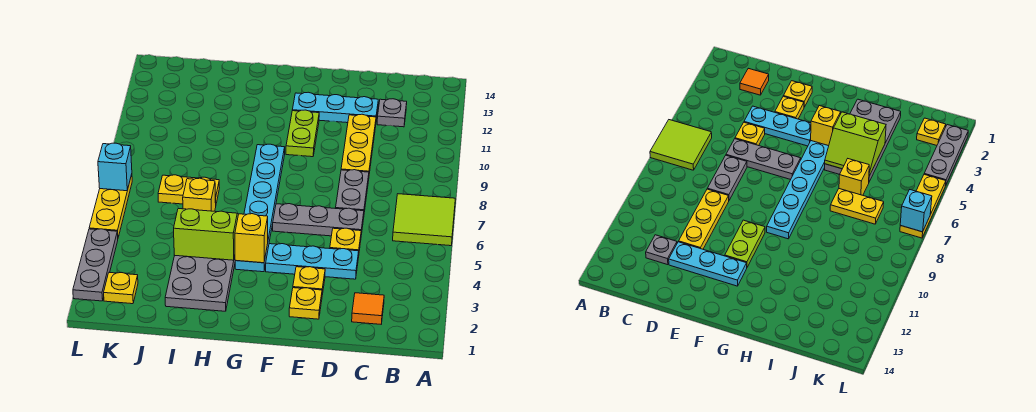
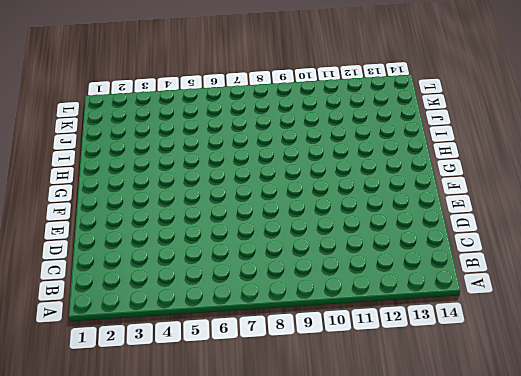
none -> lime 2x2 tile [393,194,455,246]
none -> orange 1x1 tile [352,293,384,324]
none -> grey 1x1 plate [377,99,407,127]

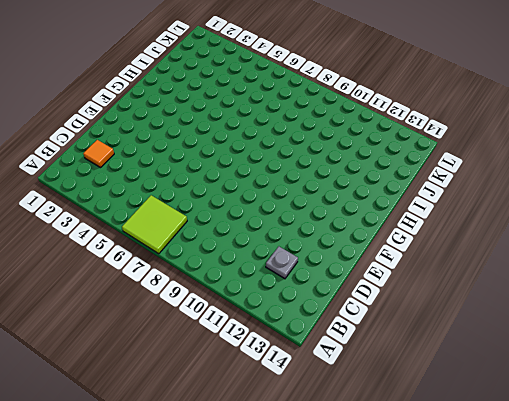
none -> cyan 1x3 plate [266,244,359,279]
none -> yellow 1x1 plate [330,228,361,258]
none -> grey 1x3 plate [273,204,364,236]

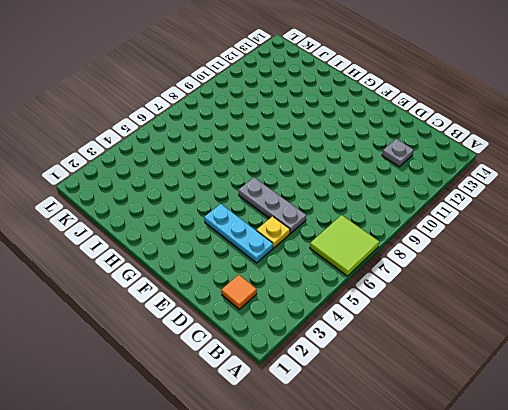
none -> grey 1x2 plate [336,170,369,212]
none -> yellow 1x3 plate [341,114,376,174]
none -> cyan 1x3 plate [292,92,378,123]

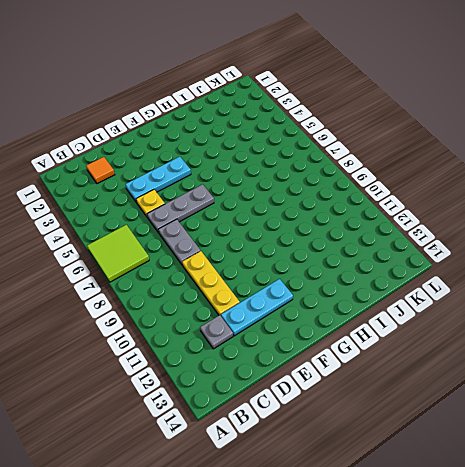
none -> yellow 1x1 plate [289,288,322,319]
none -> yellow 1x1 plate [293,267,325,295]
none -> lime 1x2 plate [286,110,319,157]

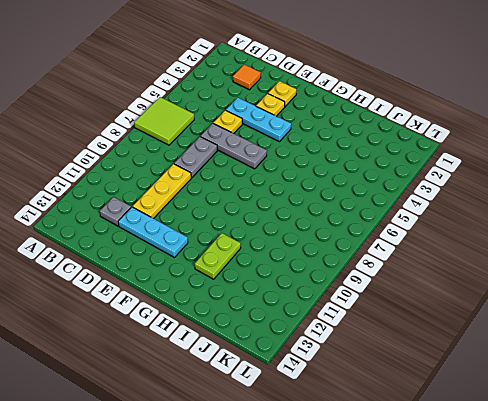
lime 1x2 plate [195,233,241,279] -> lime 1x2 plate moved to [286,110,319,157]
none -> cyan 1x6 plate [235,144,285,272]
none -> grey 2x4 plate [165,255,236,311]
none -> yellow 1x1 brick [183,178,216,211]

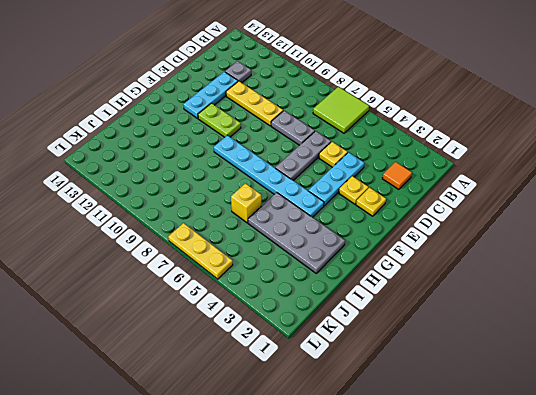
none -> yellow 1x2 plate [158,175,219,204]
none -> yellow 1x1 plate [104,272,138,304]
none -> grey 1x3 plate [73,229,118,301]

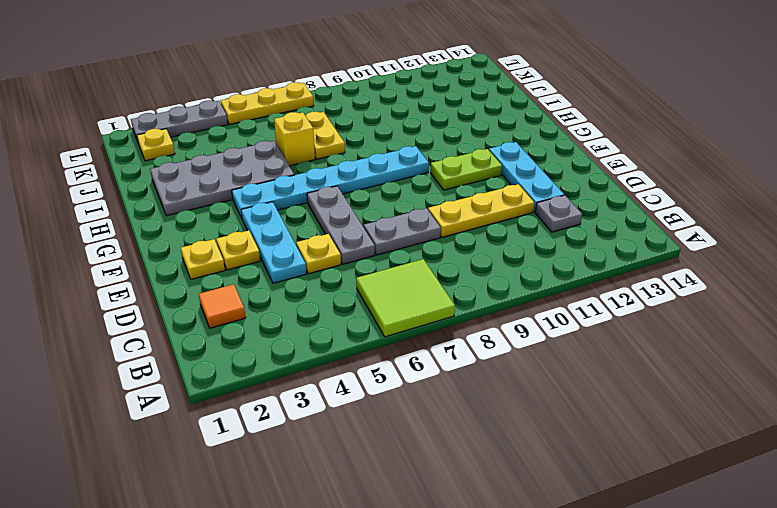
none -> yellow 1x1 brick [235,214,268,263]
none -> lime 2x2 slope [174,209,239,260]
none -> cyan 1x1 brick [98,143,132,191]

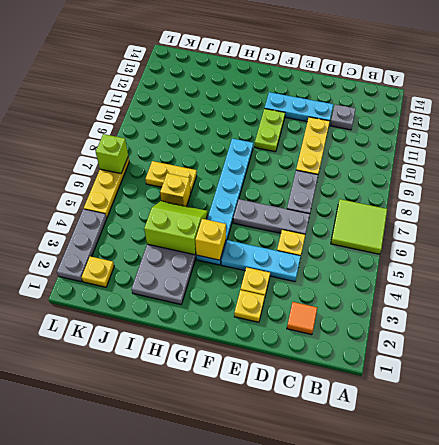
lime 1x1 brick [96,134,128,173] -> cyan 1x1 brick [98,143,132,191]

